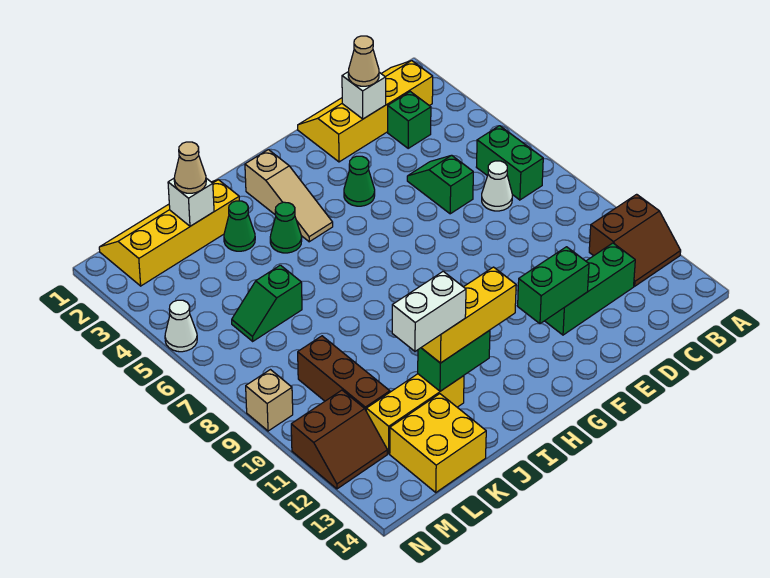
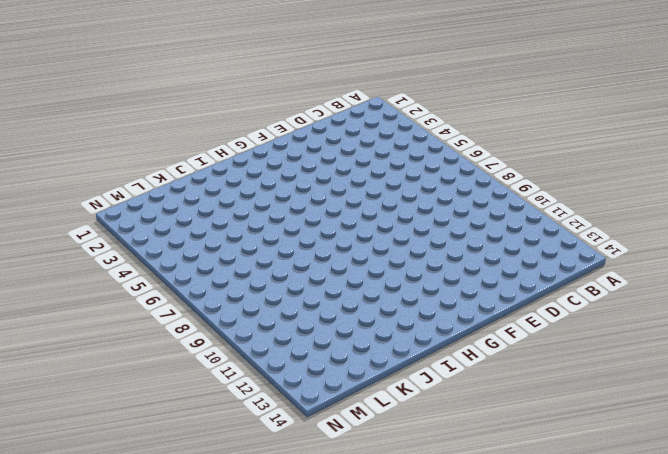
none -> brown 2x2 slope [589,194,681,286]
none -> yellow 2x4 slope [298,61,433,162]
none -> green 1x2 brick [477,126,543,200]

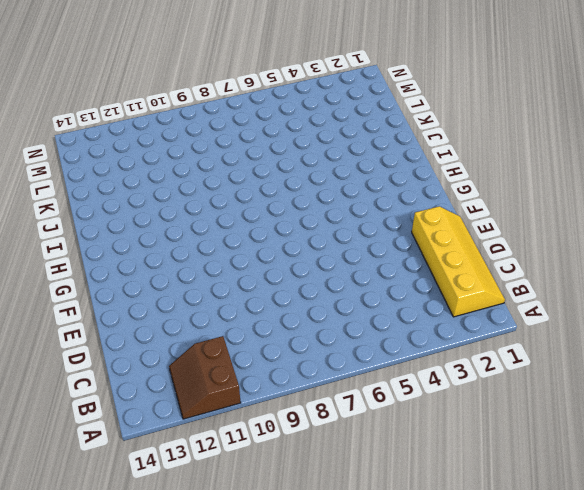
none -> green 1x2 brick [477,126,543,200]
none -> green 1x1 brick [388,92,431,148]
none -> white 1x1 cone [482,161,512,211]

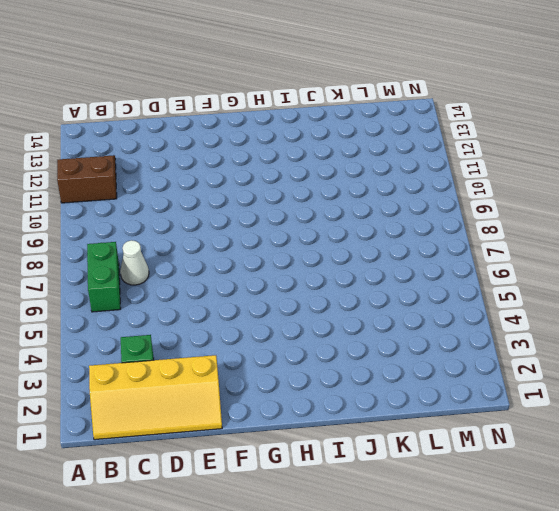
none -> green 1x3 brick [545,243,635,335]
none -> green 1x2 slope [407,155,473,214]
none -> green 1x1 cone [344,156,375,206]

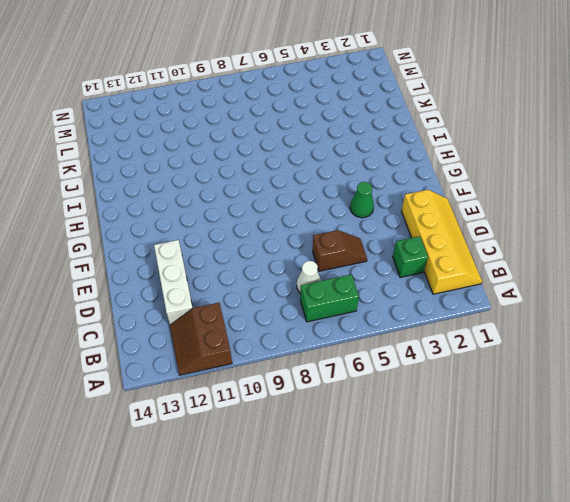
white 1x3 brick [154,240,193,325] -> green 1x3 brick [545,243,635,335]
brown 1x2 slope [313,230,367,271] -> green 1x2 slope [407,155,473,214]
none -> tan 1x3 slope [245,150,333,242]
none -> green 1x1 cone [270,202,302,253]
none -> yellow 2x4 slope [99,180,239,286]

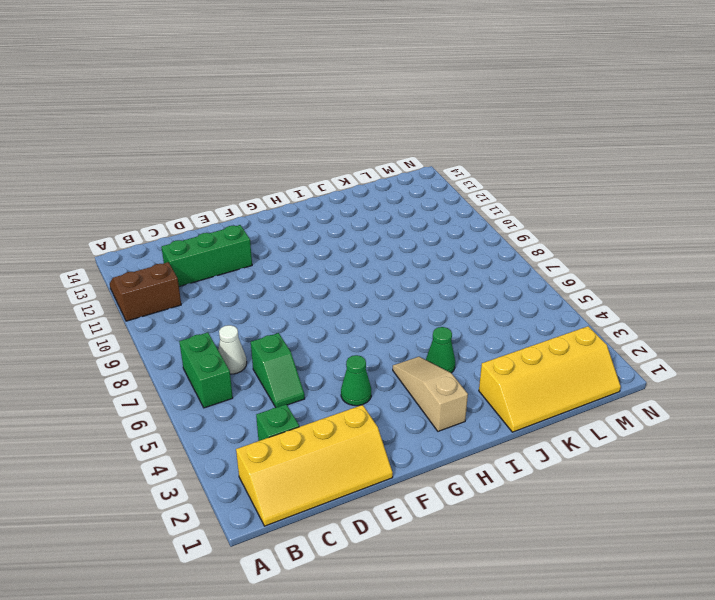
none -> green 1x1 cone [224,201,255,251]
none -> yellow 1x3 brick [366,374,464,454]
none -> green 1x2 slope [232,265,302,341]

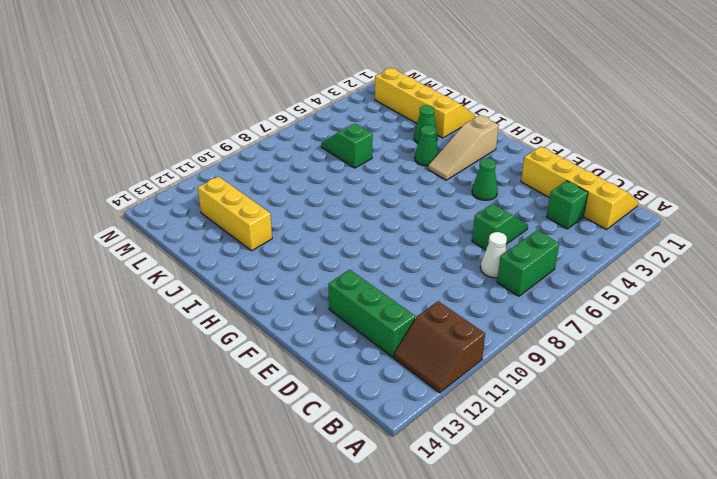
none -> yellow 2x2 brick [390,394,486,492]
none -> brown 1x3 brick [298,336,390,410]
none -> brown 2x2 slope [291,390,387,489]

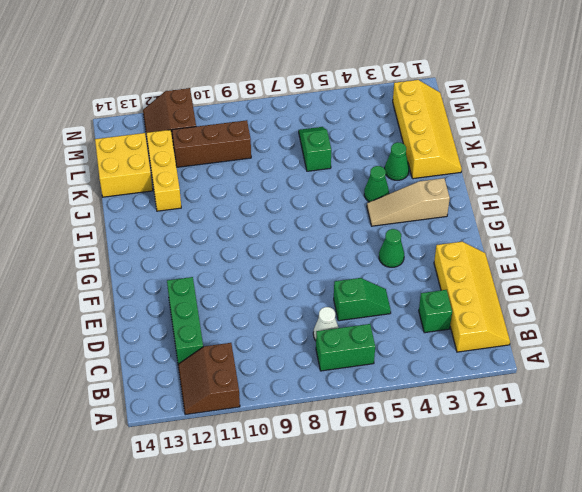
none -> white 1x1 cone [165,300,197,352]
none -> tan 1x1 brick [246,370,293,431]
none -> white 1x1 brick [342,72,386,119]

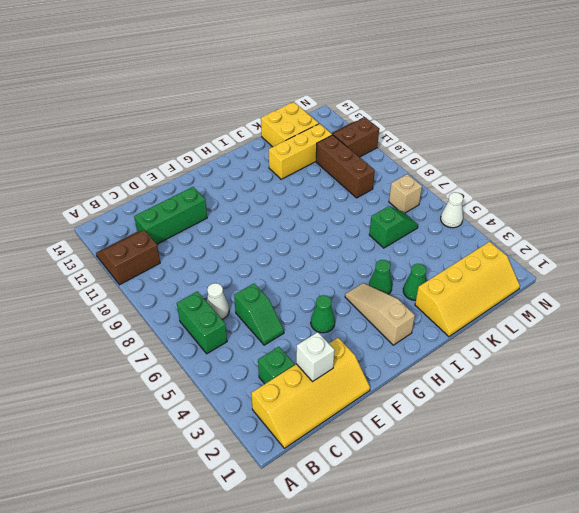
tan 1x1 brick [389,174,422,213] -> tan 1x1 brick moved to [246,370,293,431]
none -> green 1x2 brick [518,247,589,324]
none -> green 1x2 brick [418,330,490,391]
none -> white 1x1 brick [168,178,214,226]

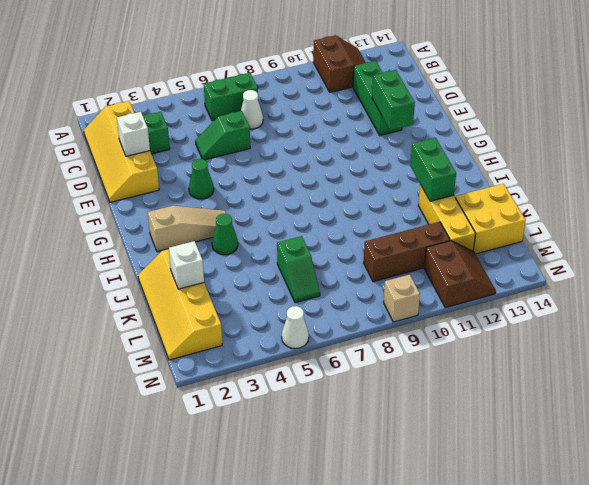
none -> green 1x1 cone [224,201,255,251]
none -> tan 1x1 cone [348,36,379,86]
none -> yellow 1x3 brick [421,267,516,363]

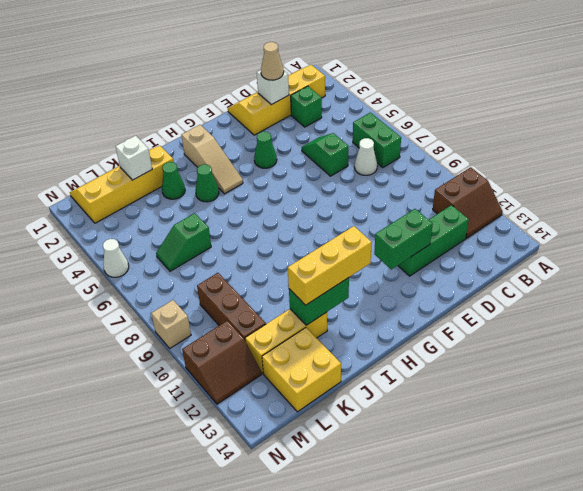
none -> tan 1x1 cone [174,142,206,193]
none -> white 1x2 brick [392,271,466,351]

